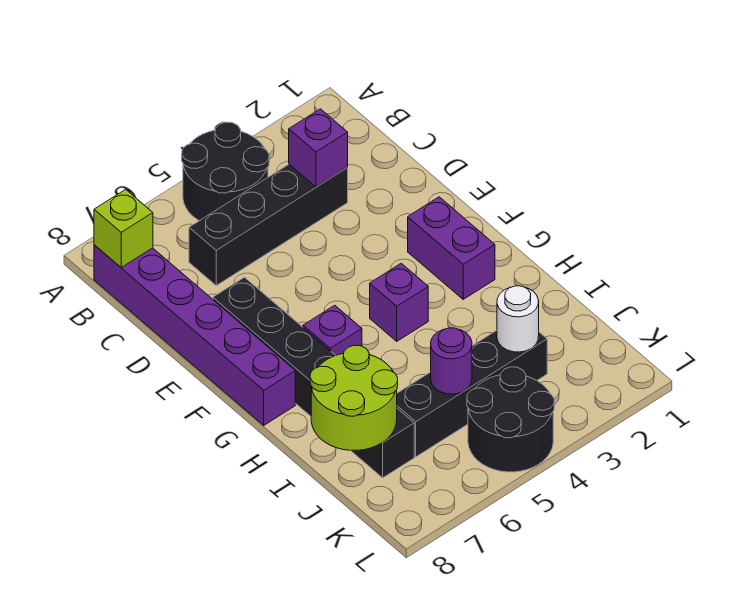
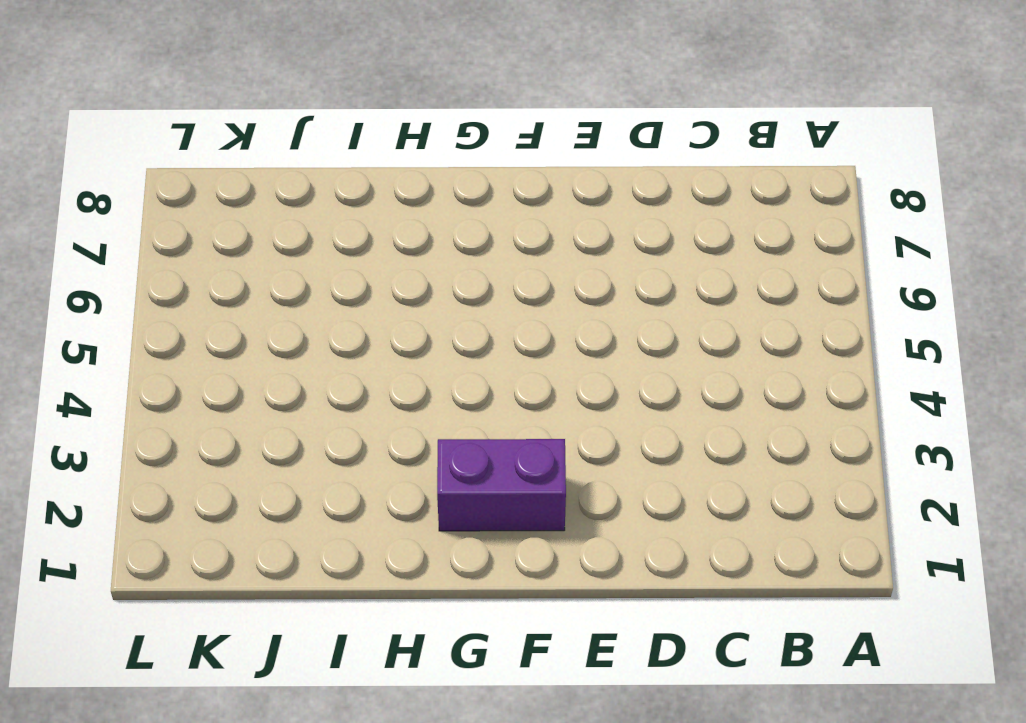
none -> black 2x2 round brick [182,122,269,221]
none -> purple 1x6 brick [94,245,295,425]
none -> black 1x4 brick [189,164,348,285]

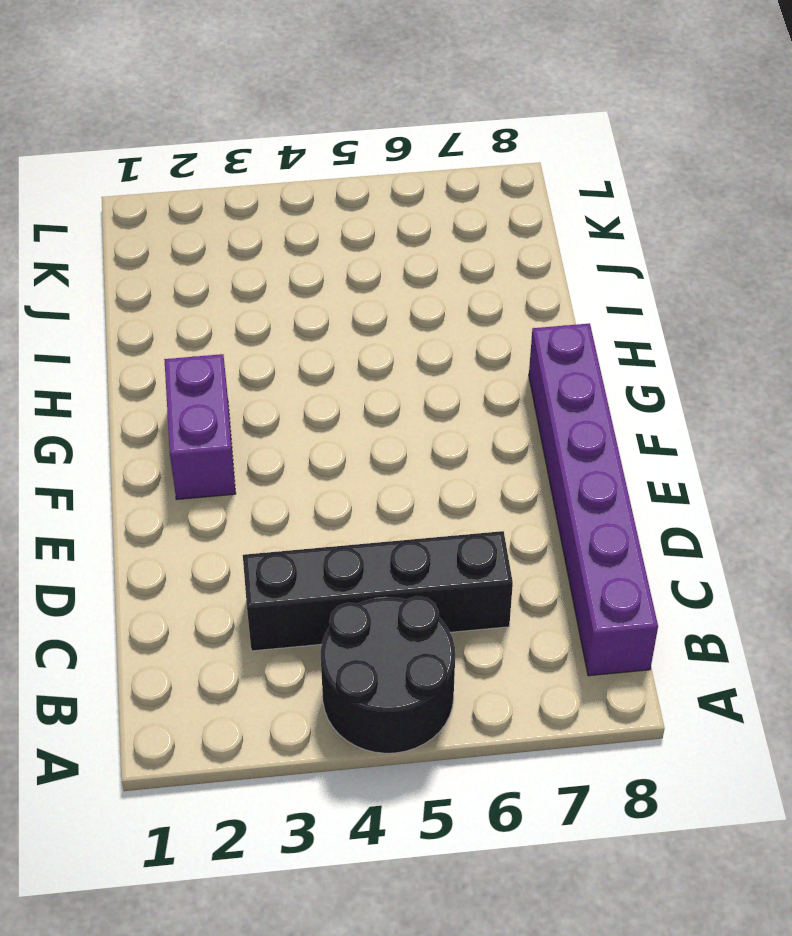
none -> black 1x6 brick [213,277,414,478]
none -> purple 1x1 brick [370,263,428,341]
none -> purple 1x1 brick [303,305,362,355]

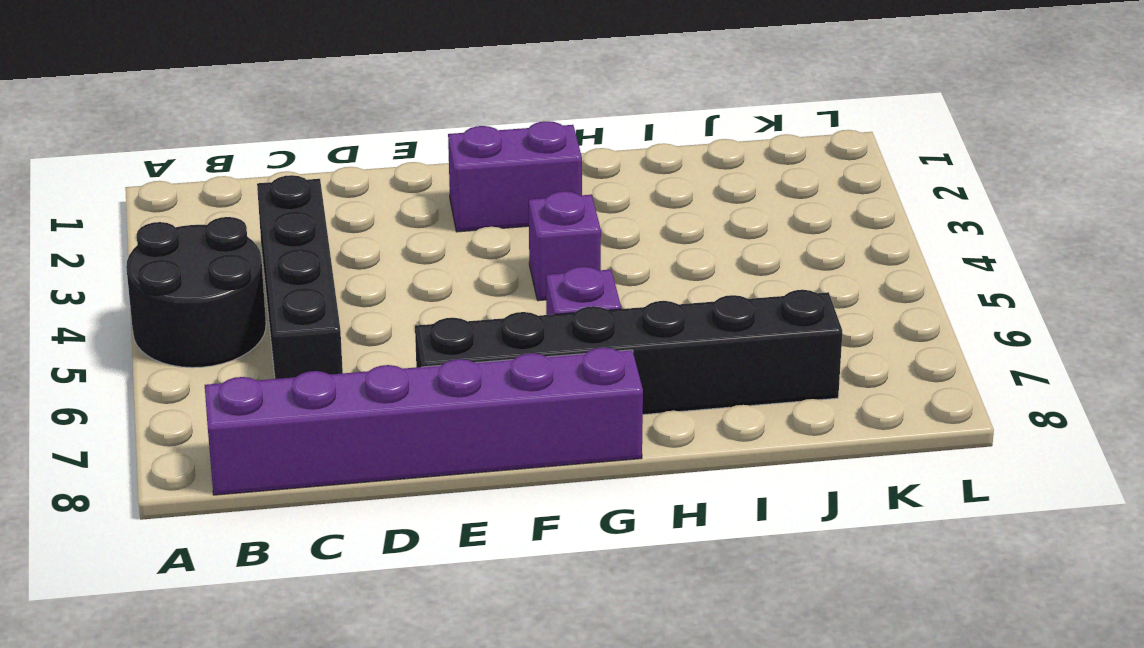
none -> black 1x4 brick [397,330,547,457]
none -> black 2x2 round brick [467,367,554,472]
none -> lime 1x1 brick [94,189,153,267]

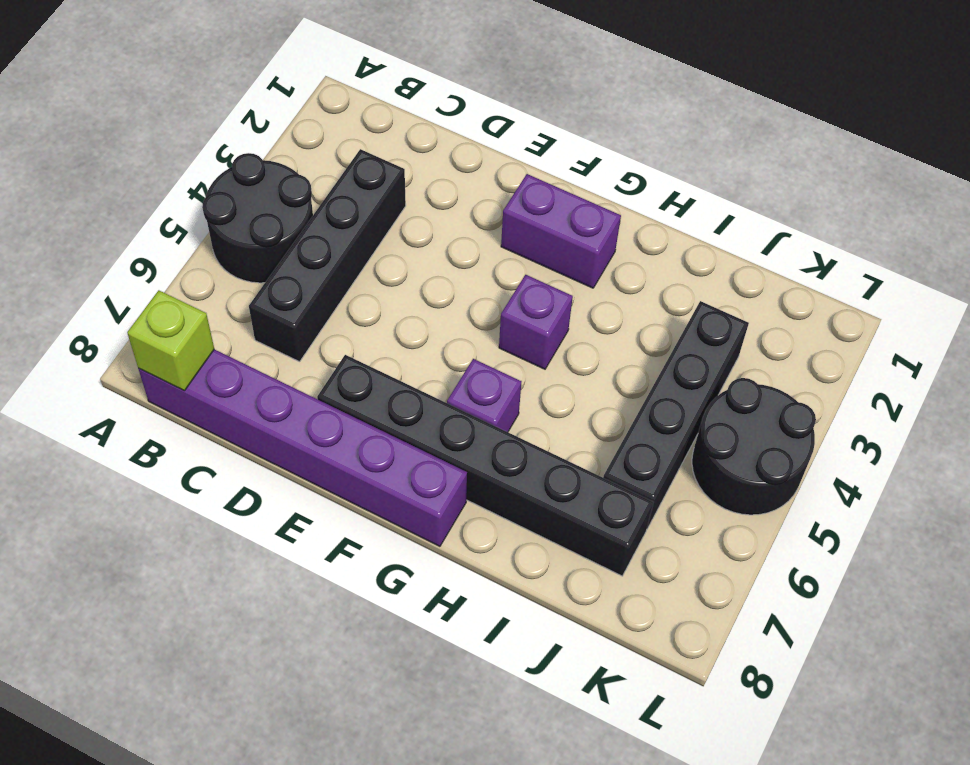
none -> purple 1x1 brick [289,109,348,187]
none -> lime 2x2 round brick [310,345,398,450]
none -> white 1x1 round brick [497,286,539,352]

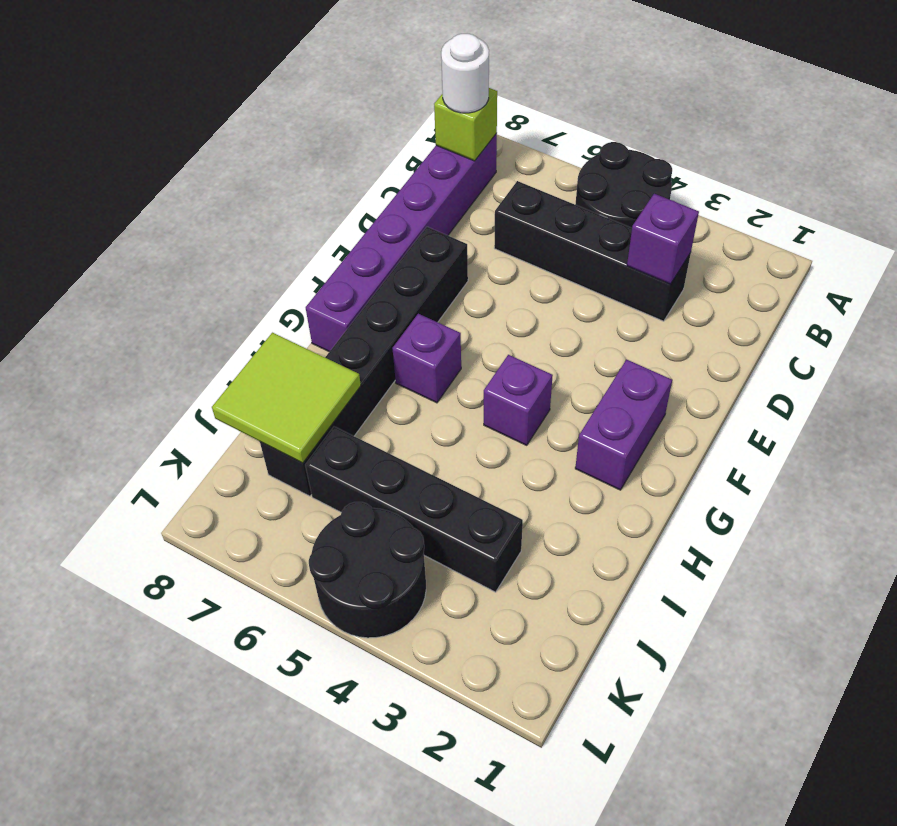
white 1x1 round brick [441,34,489,113] -> white 1x1 round brick moved to [497,286,539,352]
lime 2x2 tile [212,333,361,463] -> lime 2x2 round brick [310,345,398,450]
none -> purple 1x1 round brick [431,328,472,394]

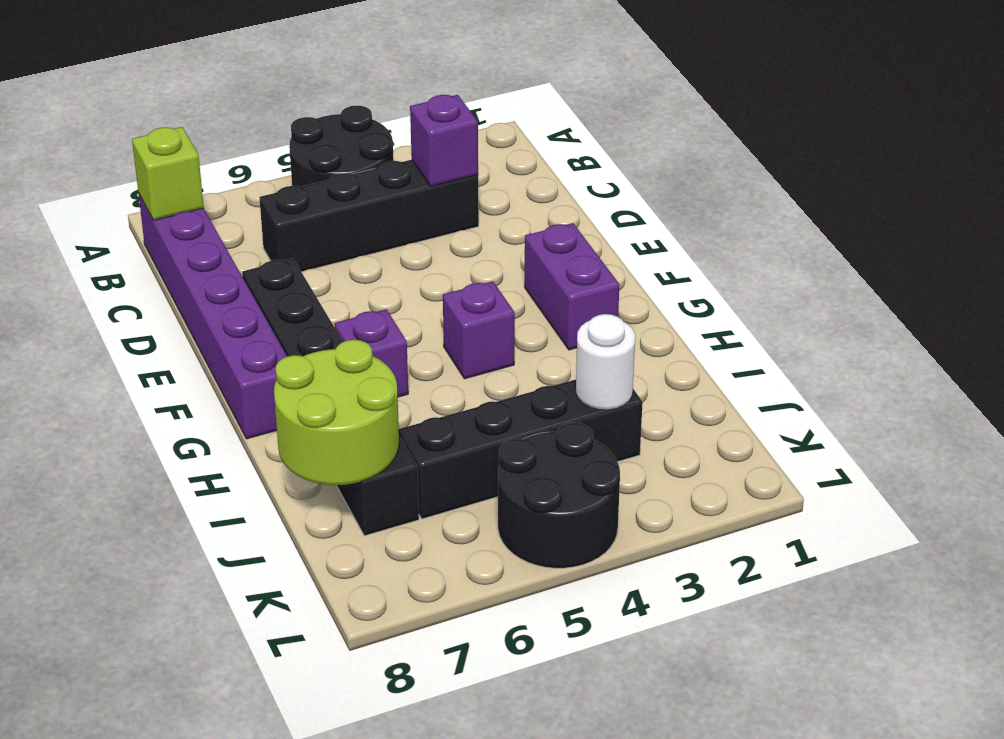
none -> purple 1x1 round brick [431,328,472,394]

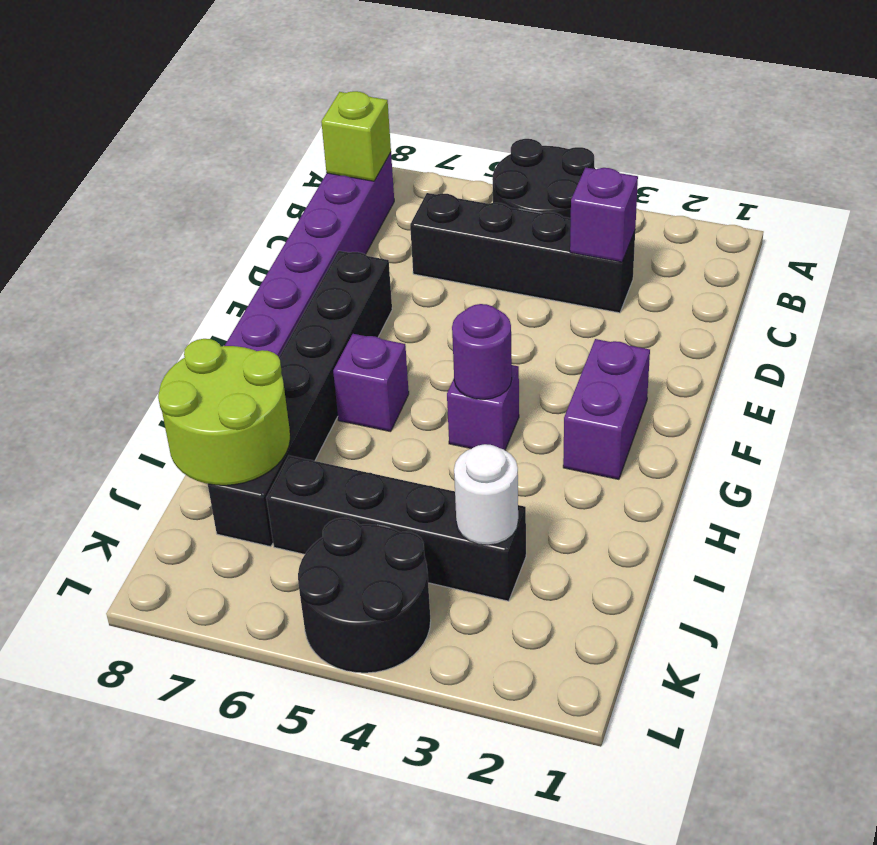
purple 1x1 round brick [452,304,512,399] -> purple 1x1 round brick moved to [431,328,472,394]

